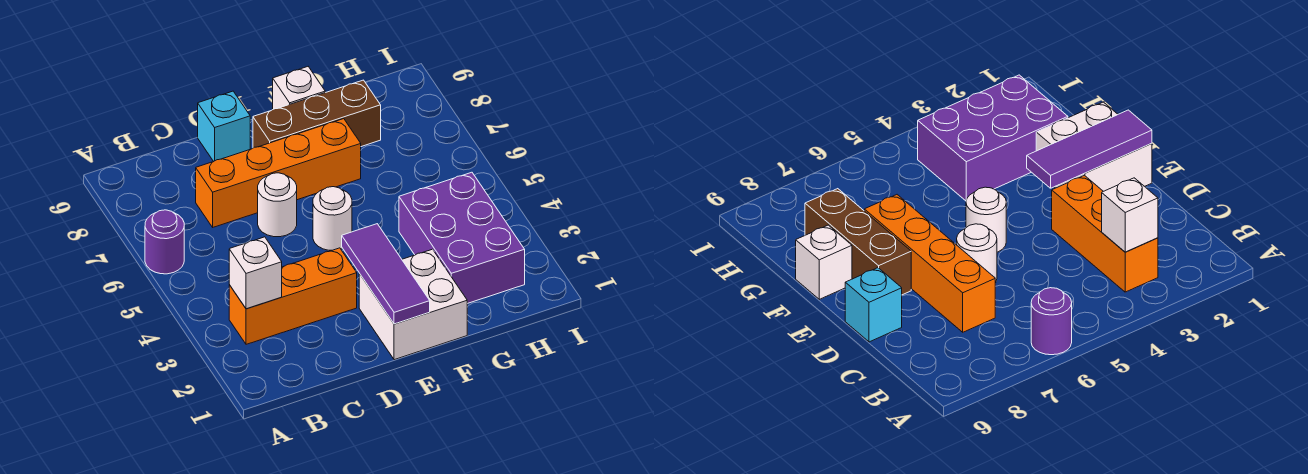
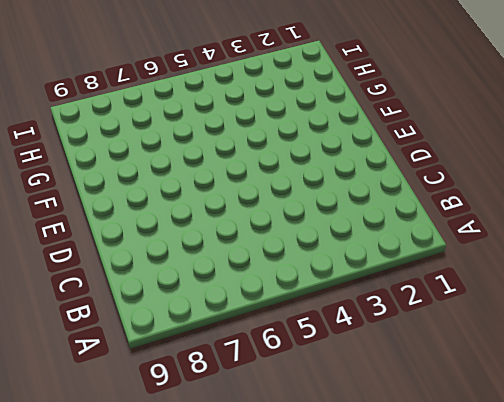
none -> purple 1x1 round brick [145,210,184,274]
none -> orange 1x3 brick [229,248,357,344]
none -> orange 1x4 brick [196,119,361,227]

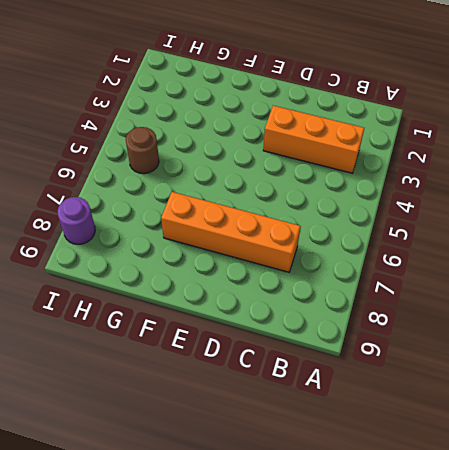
brown 1x1 round brick [126,127,159,174] -> none
purple 1x1 round brick [57,197,95,244] -> purple 1x1 round brick moved to [145,210,184,274]
none -> white 1x1 round brick [258,173,297,237]
none -> cyan 1x1 brick [198,91,250,161]
none -> white 2x2 brick [359,249,467,360]

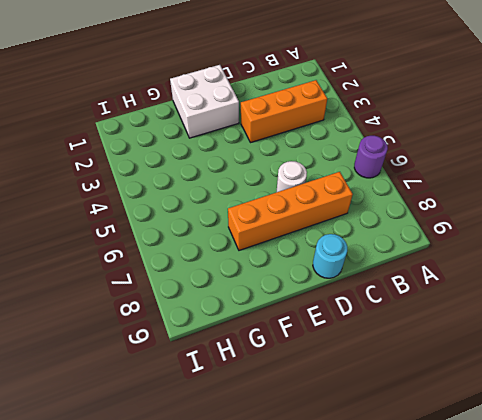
cyan 1x1 round brick [313,234,347,278] -> cyan 1x1 brick [198,91,250,161]
none -> white 1x1 round brick [313,187,352,250]
none -> brown 1x3 brick [253,80,381,148]
none -> white 1x1 brick [273,67,325,109]

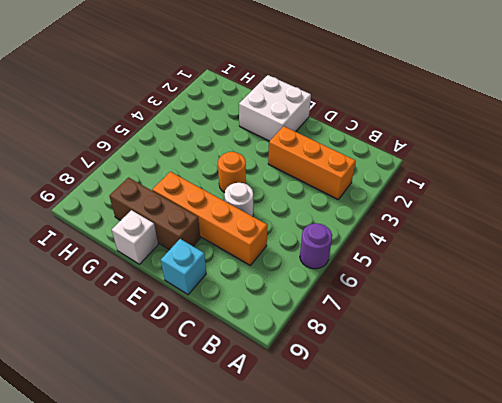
orange 1x1 round brick [218,152,246,193] -> white 1x1 round brick [313,187,352,250]
none -> purple 2x3 brick [399,172,525,304]
none -> white 1x1 brick [229,237,282,309]
none -> purple 1x3 tile [342,224,430,324]

